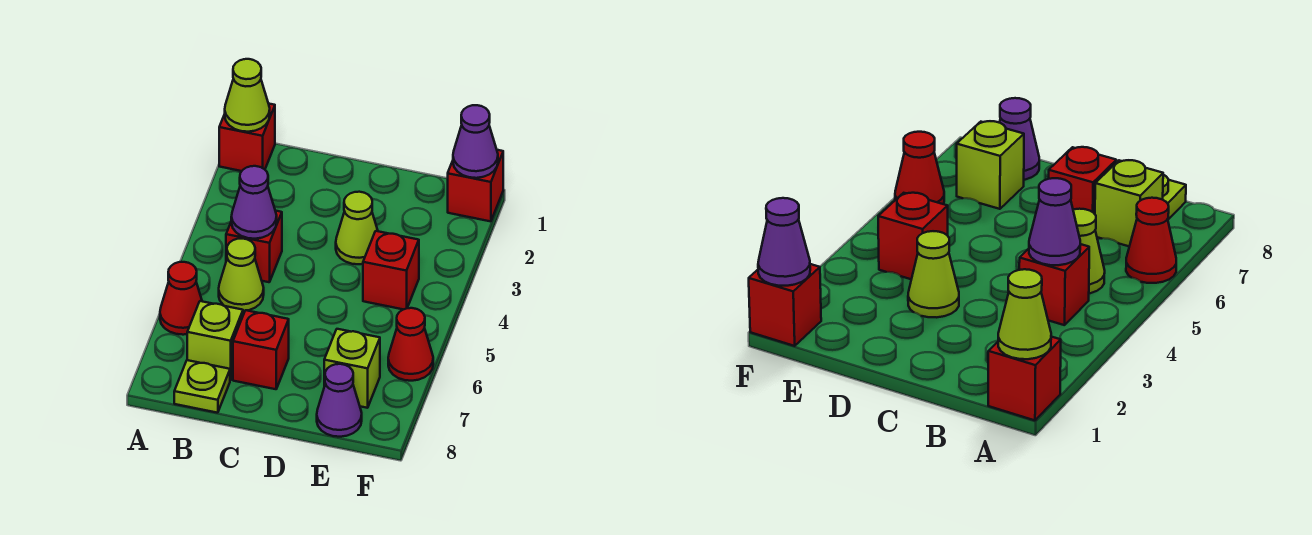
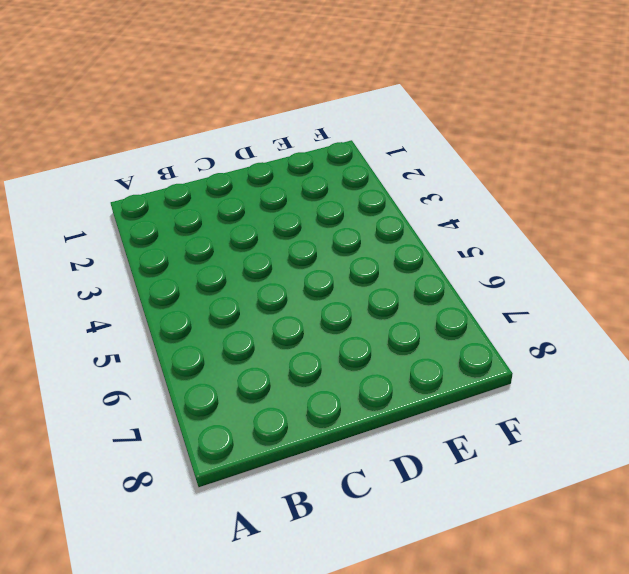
none -> red 1x1 brick [219,104,275,171]
none -> red 1x1 cone [160,262,202,335]
none -> red 1x1 brick [226,211,282,282]

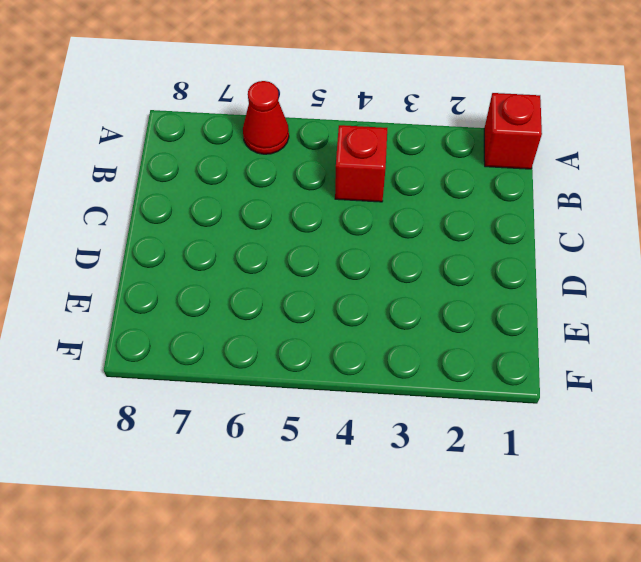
none -> lime 1x1 cone [219,239,264,311]
none -> lime 1x1 brick [187,301,243,380]
none -> lime 1x1 plate [174,360,230,413]

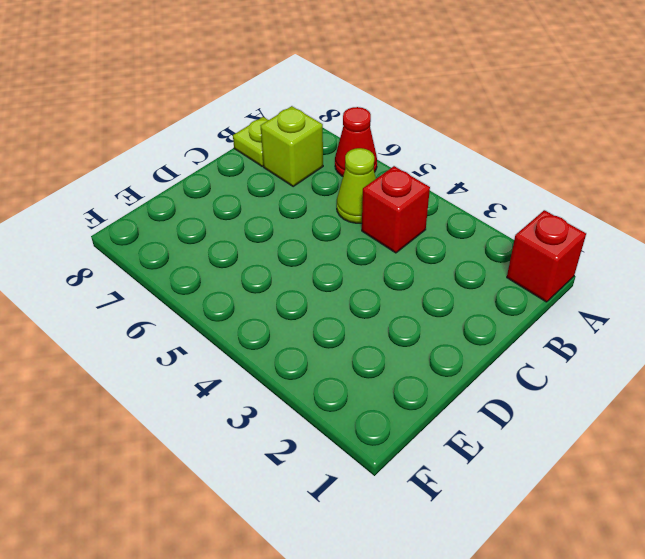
none -> red 1x1 brick [233,310,289,389]
none -> lime 1x1 cone [336,192,378,264]
none -> red 1x1 brick [363,231,419,310]

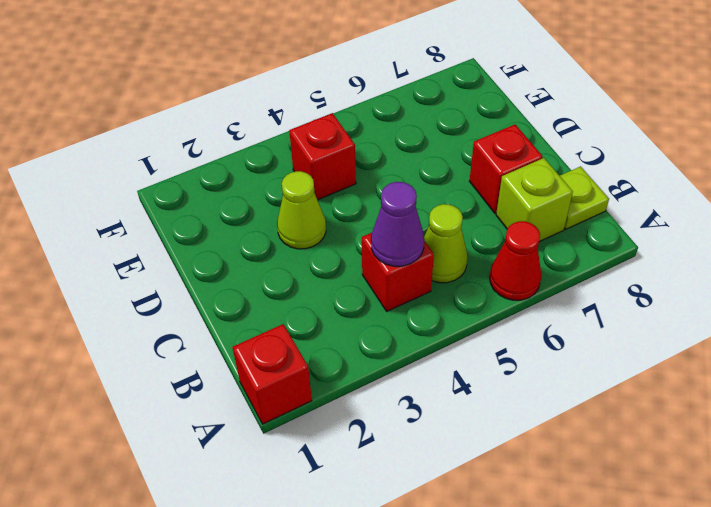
none -> lime 1x1 brick [324,329,380,408]
none -> purple 1x1 cone [317,364,362,437]
none -> red 1x1 brick [448,150,503,221]

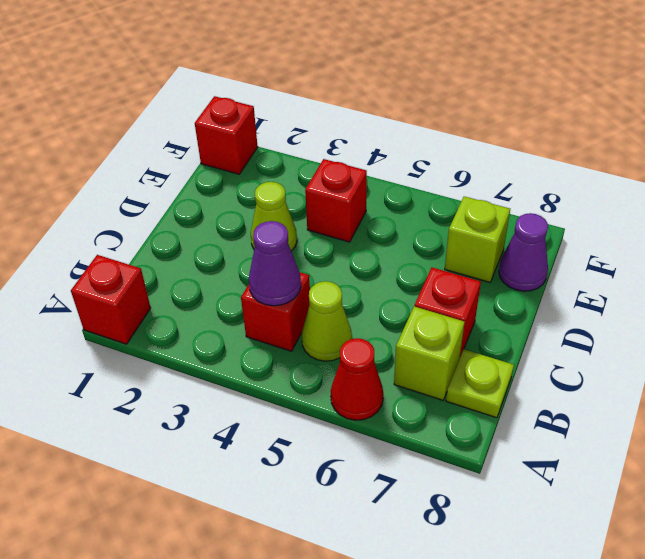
none -> red 1x1 cone [388,308,433,381]
none -> lime 1x1 cone [225,59,270,132]
none -> purple 1x1 cone [453,105,498,178]

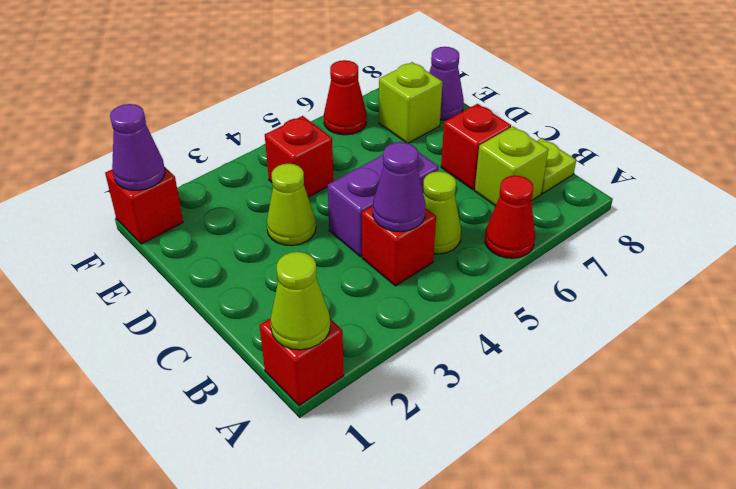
purple 1x2 brick [328,152,439,257] -> none

